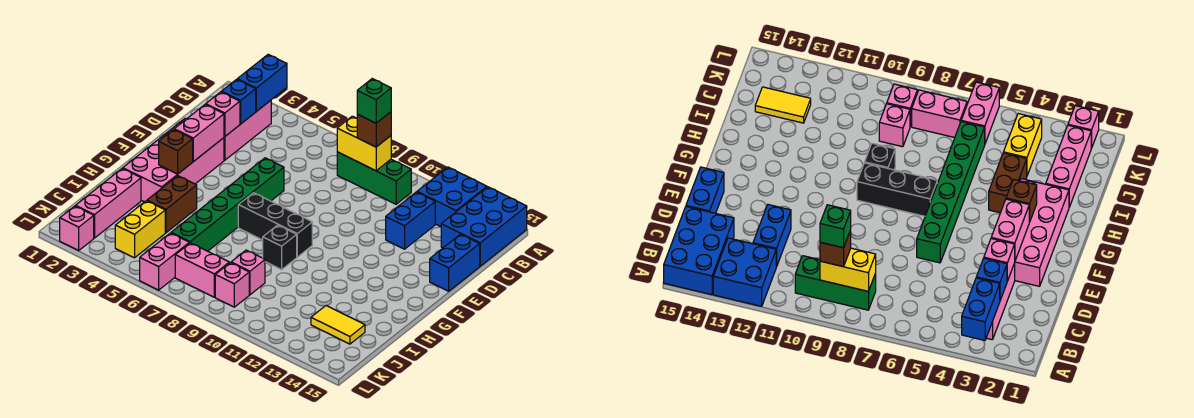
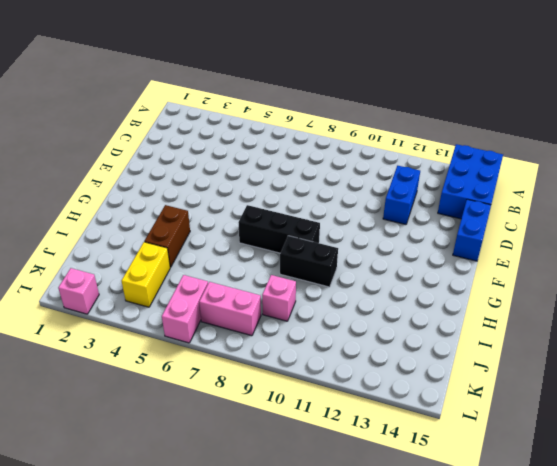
black 1x2 brick [280,236,338,287] -> black 1x1 brick [263,225,297,270]
none -> blue 2x2 brick [417,167,487,226]
none -> pink 1x3 brick [224,100,271,160]
none -> green 1x3 brick [337,152,411,204]

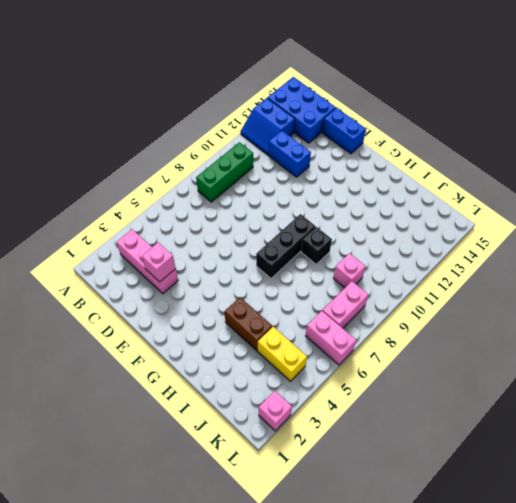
blue 2x2 slope [241,98,295,155] -> blue 2x2 brick [417,167,487,226]
none -> pink 2x4 brick [123,118,224,202]
none -> green 1x6 brick [171,158,284,251]
none -> pink 1x3 brick [76,168,141,238]

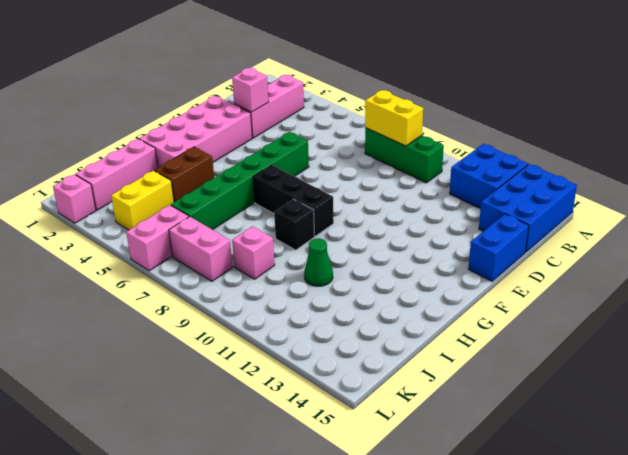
green 1x1 cone [304,238,333,286] -> none
none -> blue 1x2 brick [386,192,435,249]
none -> yellow 1x2 tile [311,306,365,344]
none -> pink 1x1 brick [215,263,249,307]

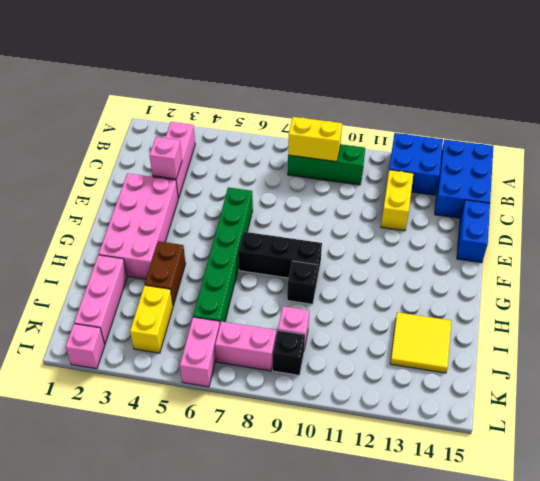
yellow 1x2 brick [381,170,413,231] -> blue 1x2 brick [386,192,435,249]
yellow 2x2 tile [390,312,452,373] -> yellow 1x2 tile [311,306,365,344]
black 1x1 brick [273,330,305,375] -> pink 1x1 brick [215,263,249,307]
none -> blue 1x2 brick [237,54,287,112]
none -> blue 1x1 brick [222,79,256,124]
none -> pink 1x2 brick [174,104,224,162]

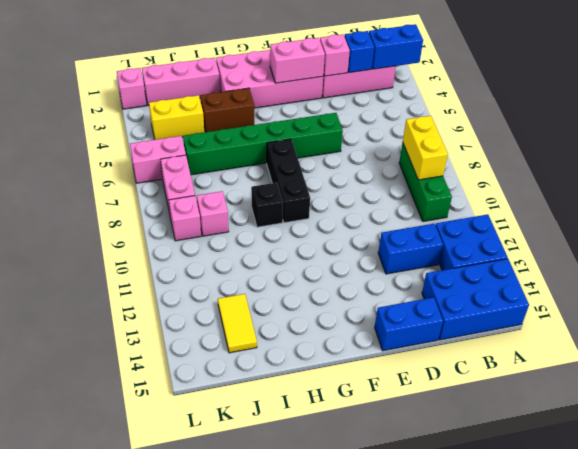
none -> brown 1x1 brick [159,130,193,174]
none -> brown 1x1 brick [357,112,391,147]
none -> green 1x1 brick [357,79,391,123]

